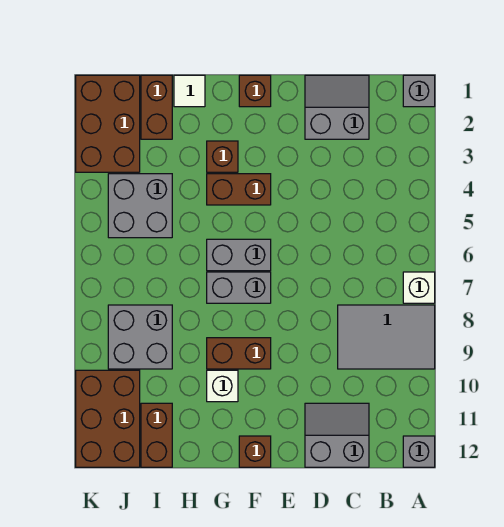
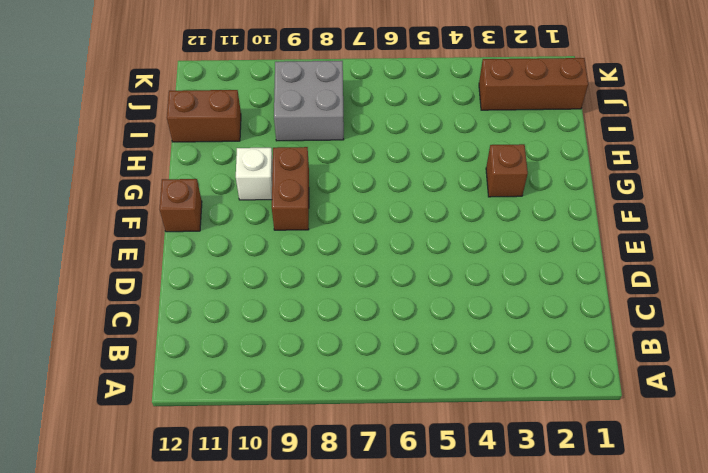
brown 1x3 brick [479,58,588,110] -> brown 2x3 brick [76,75,140,172]
none -> grey 1x1 brick [403,75,435,107]
none -> white 1x1 brick [403,272,435,303]
none -> grey 2x3 tile [338,305,435,369]

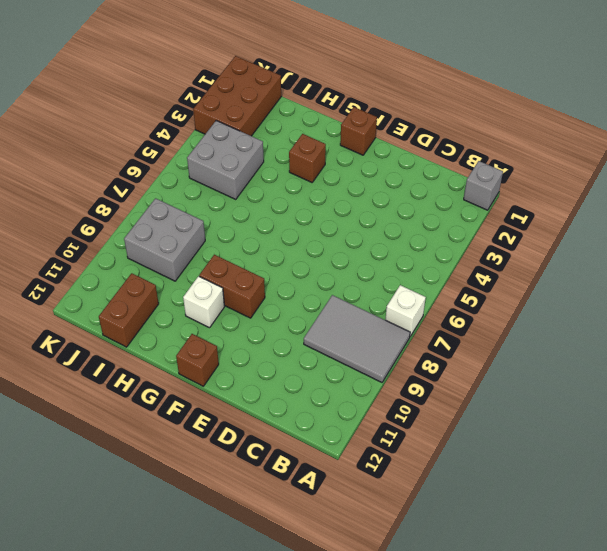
none -> grey 1x1 brick [403,436,435,467]
none -> grey 2x2 slope [305,75,369,139]
none -> grey 2x2 slope [305,403,369,467]

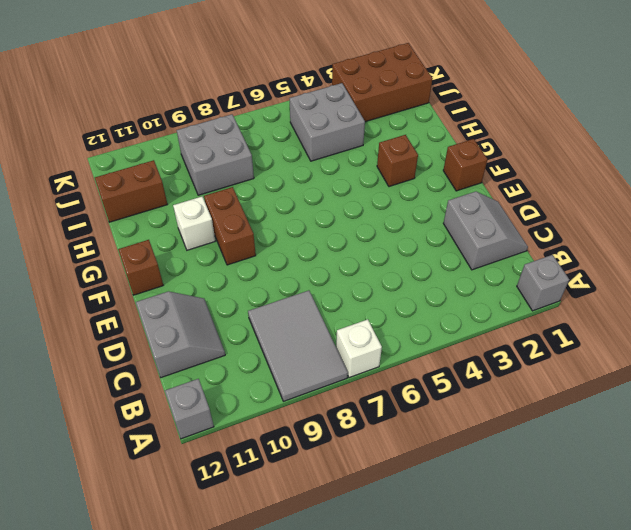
none -> brown 1x2 brick [207,174,271,205]
none -> grey 1x2 brick [207,239,271,271]
none -> grey 1x2 brick [207,272,271,303]

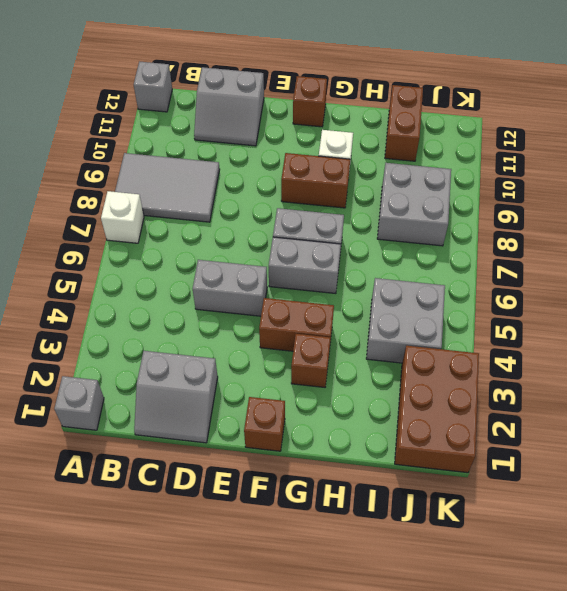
grey 1x2 brick [193,260,267,316] -> none
none -> white 1x1 tile [174,75,205,107]
none -> brown 1x2 brick [141,75,172,139]
none -> brown 2x3 brick [76,370,140,467]

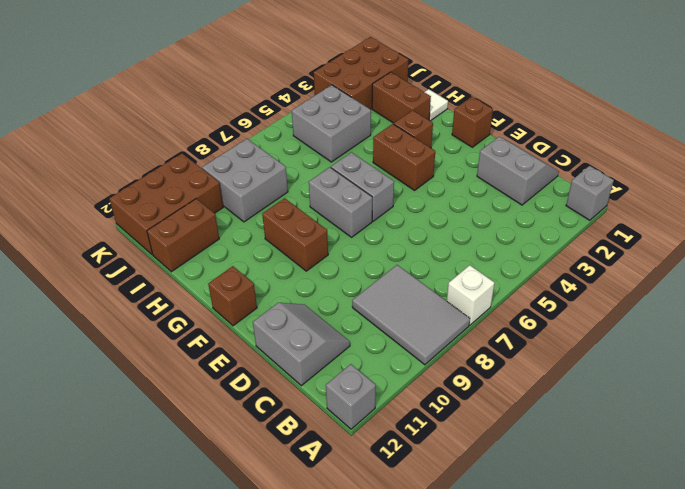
brown 1x2 brick [372,72,431,123] -> brown 1x2 brick turned to [141,75,172,139]
none -> white 1x1 brick [207,370,238,402]

